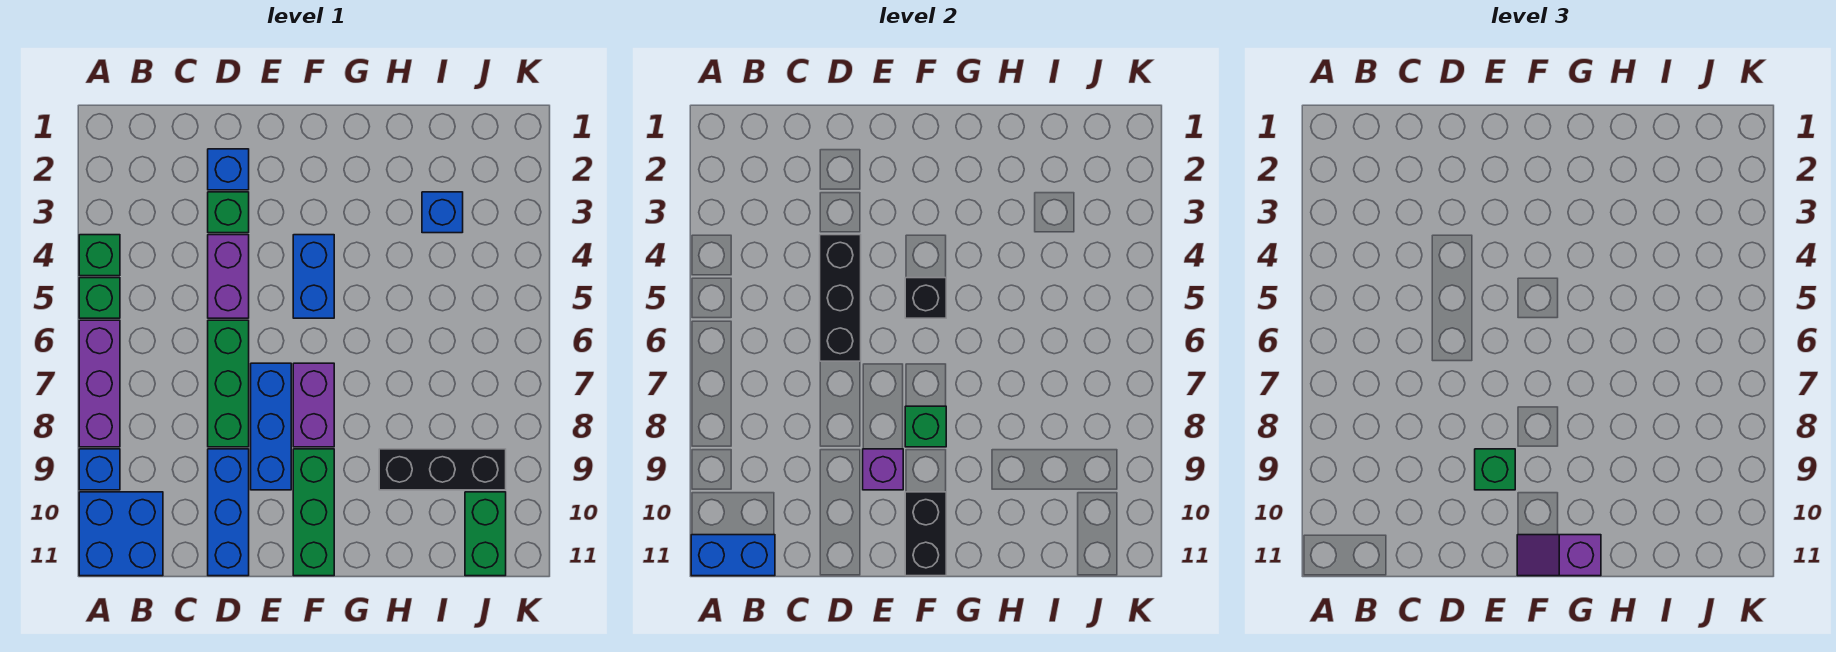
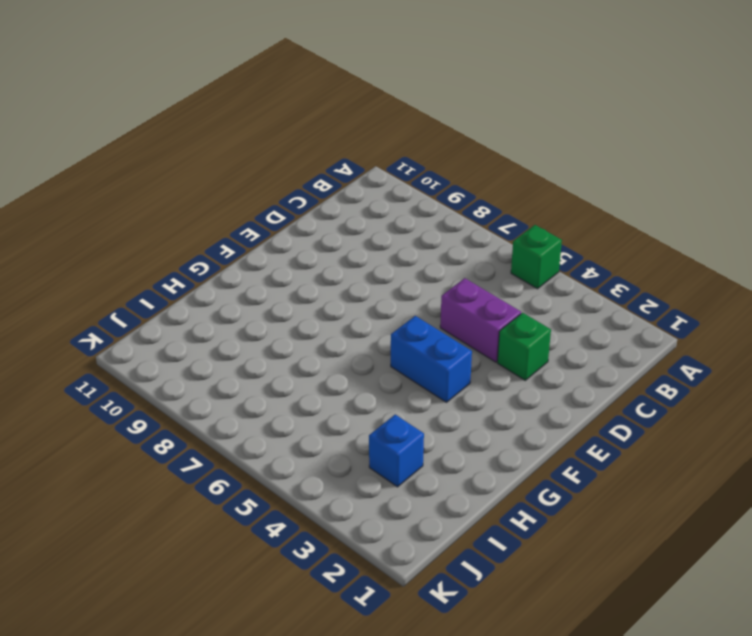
none -> green 1x1 brick [79,235,120,276]
none -> purple 1x3 brick [79,320,120,447]
none -> blue 1x1 brick [79,449,120,490]

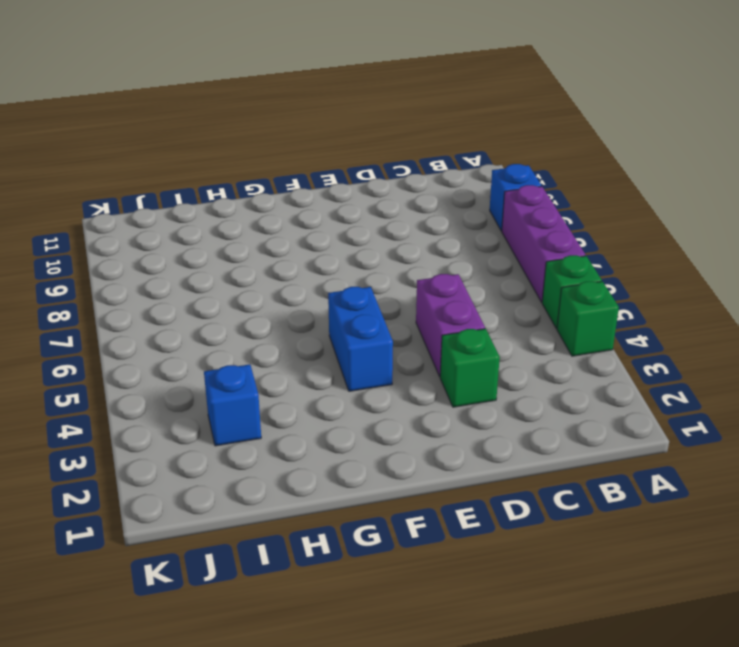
none -> blue 2x2 brick [79,492,163,576]
none -> blue 1x1 brick [208,149,249,190]
none -> green 1x3 brick [208,320,249,447]

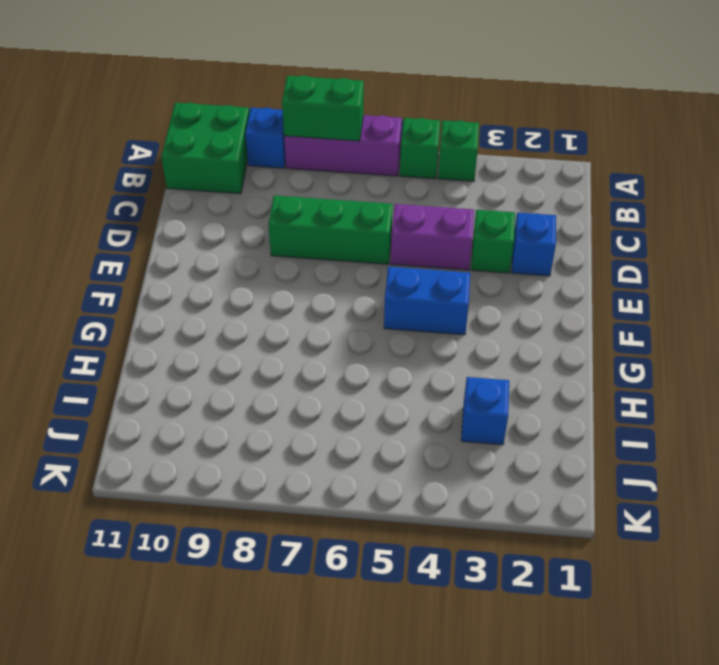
green 1x2 brick [282,75,364,141] -> green 1x2 brick moved to [465,492,506,576]
green 2x2 brick [161,103,249,194] -> blue 2x2 brick [79,492,163,576]
none -> blue 1x3 brick [208,449,249,576]
none -> blue 1x3 brick [251,363,291,490]
none -> purple 1x2 brick [293,363,334,447]

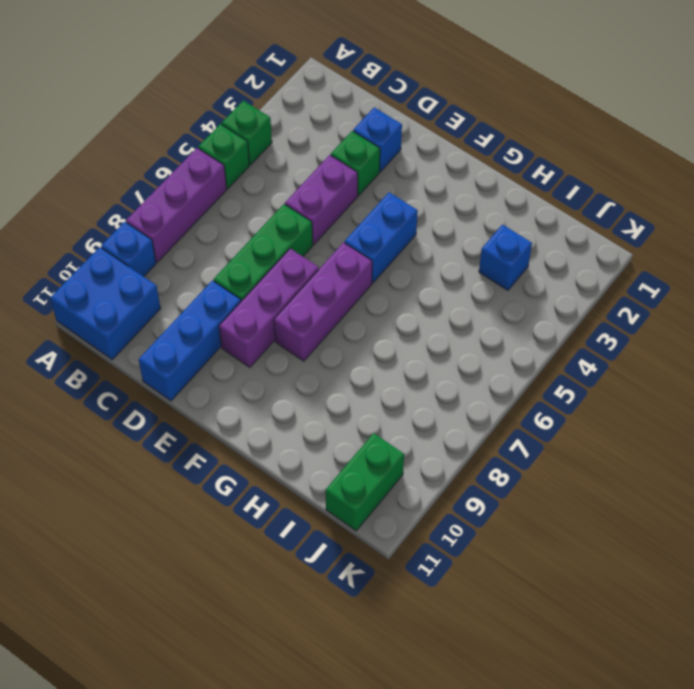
purple 1x3 brick [219,249,319,367] -> blue 1x3 brick [251,363,291,490]
purple 1x3 brick [274,243,372,361] -> purple 1x2 brick [293,363,334,447]
none -> green 1x3 brick [293,449,334,576]
none -> black 1x3 brick [379,449,506,490]
none -> blue 1x2 brick [691,535,775,576]

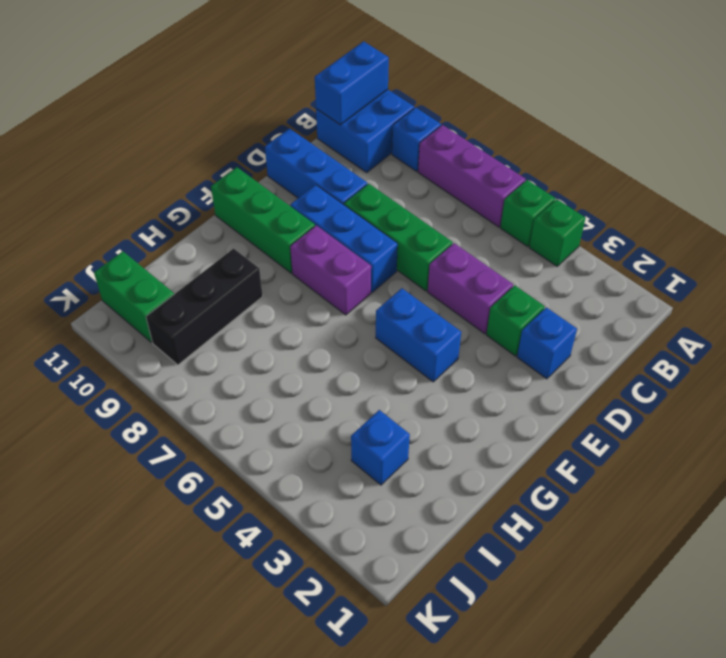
none -> black 1x3 brick [820,235,861,361]
none -> purple 1x1 brick [863,449,903,490]
none -> black 1x1 brick [905,278,946,318]

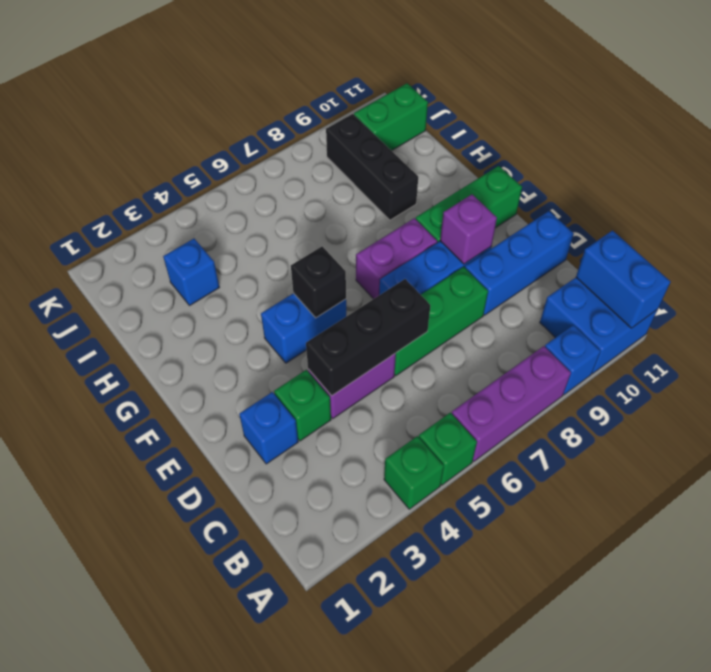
none -> green 1x1 brick [905,406,946,447]
none -> black 1x2 brick [905,492,946,576]
none -> green 1x1 brick [1475,449,1515,490]

